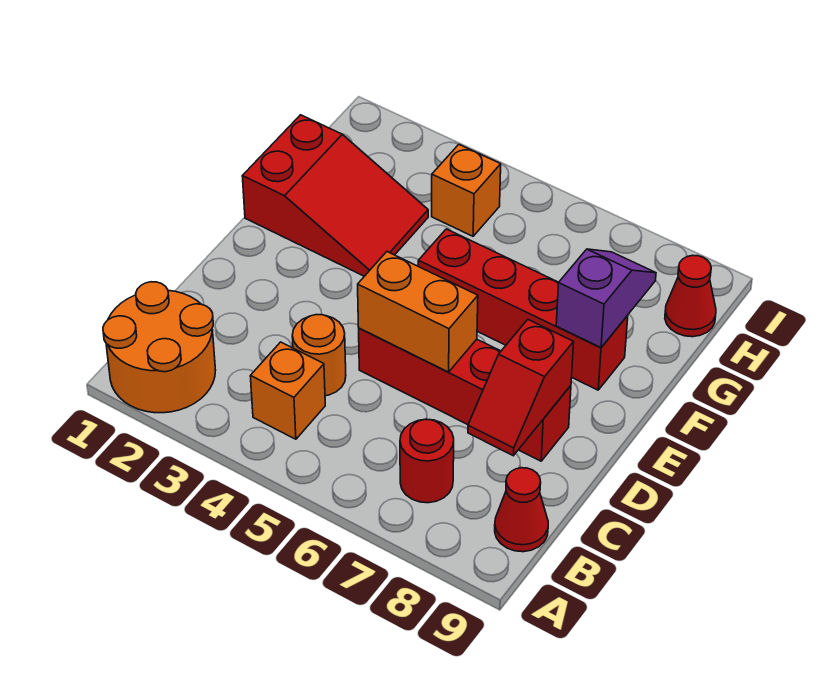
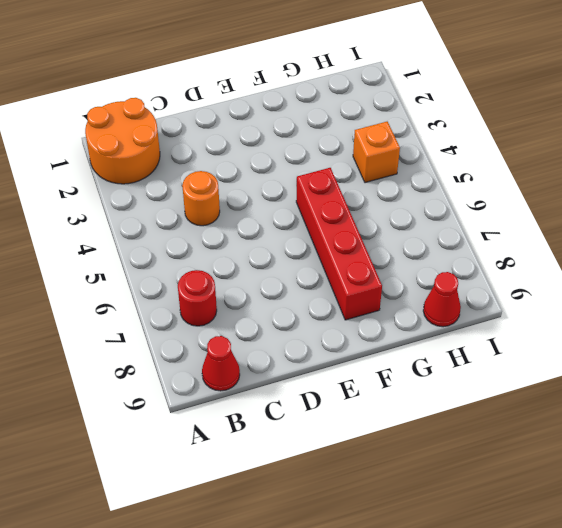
none -> orange 1x1 brick [250,342,325,439]
none -> red 1x4 brick [359,328,571,461]
none -> red 2x3 slope [242,115,428,276]

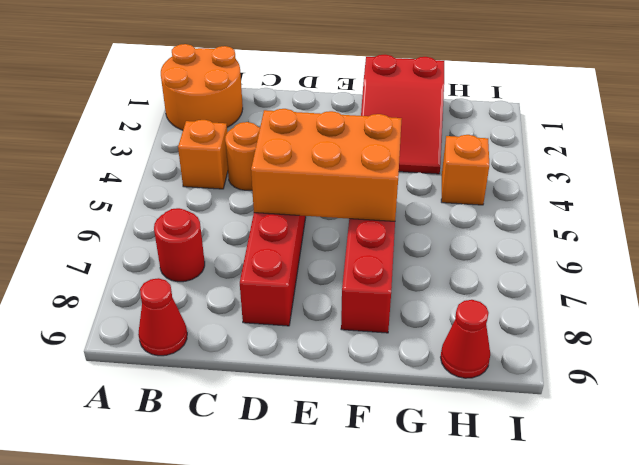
orange 2x3 brick [251,109,402,221] -> orange 1x2 brick [358,252,478,372]
none -> red 1x2 slope [468,320,574,456]
none -> purple 1x2 slope [556,249,656,347]

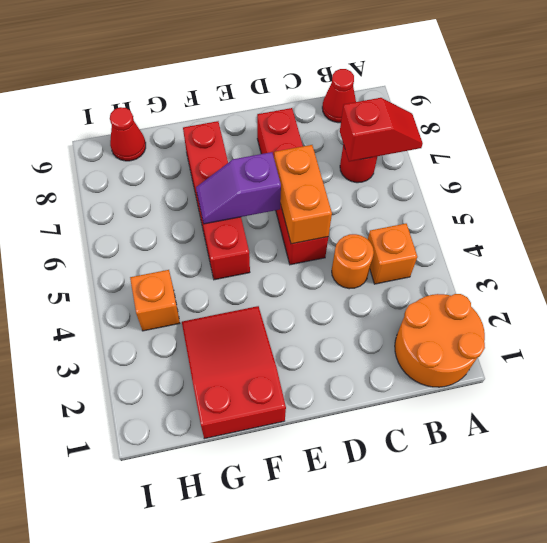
red 1x2 slope [340,98,423,162] -> red 1x2 slope moved to [468,320,574,456]
purple 1x2 slope [196,152,281,224] -> purple 1x2 slope moved to [556,249,656,347]

